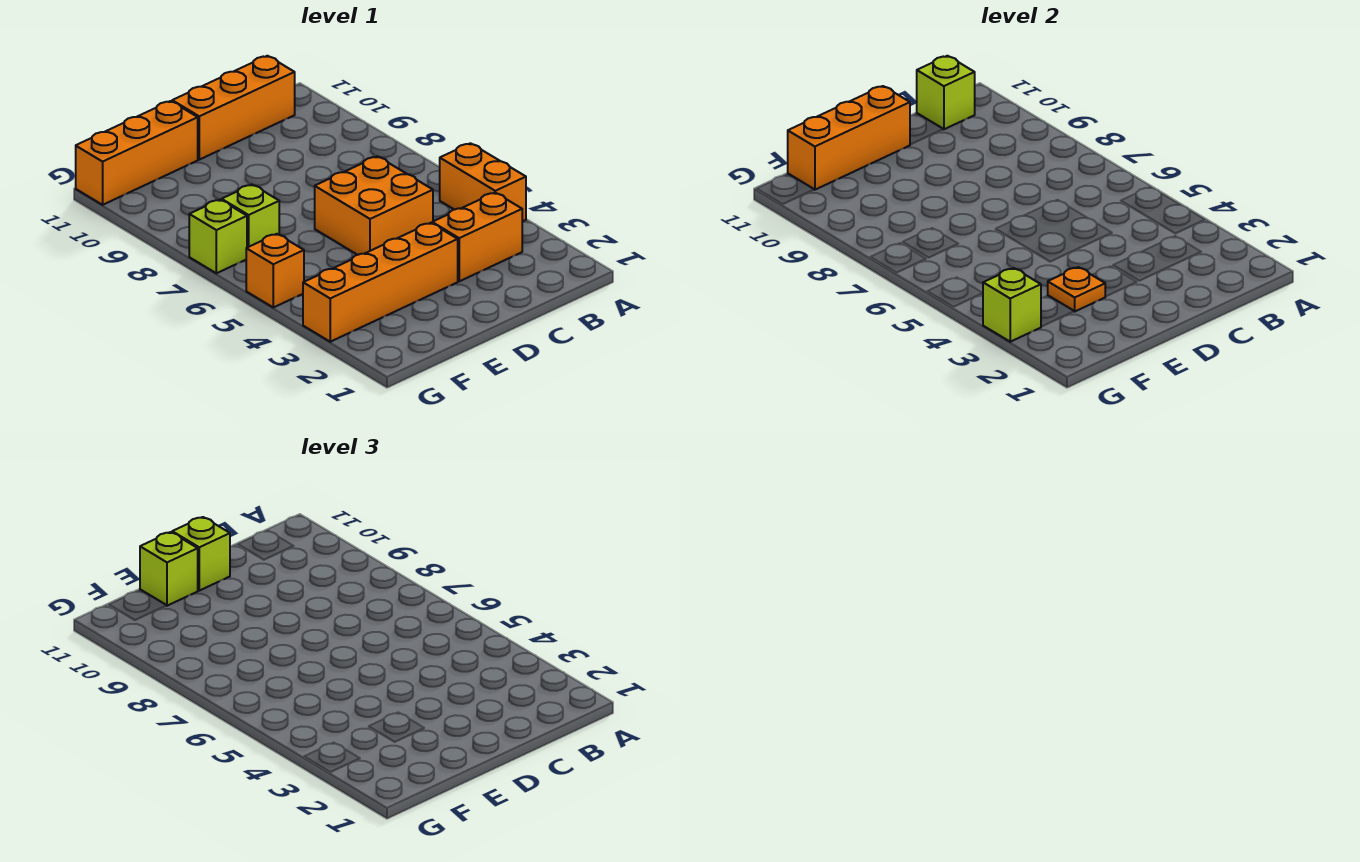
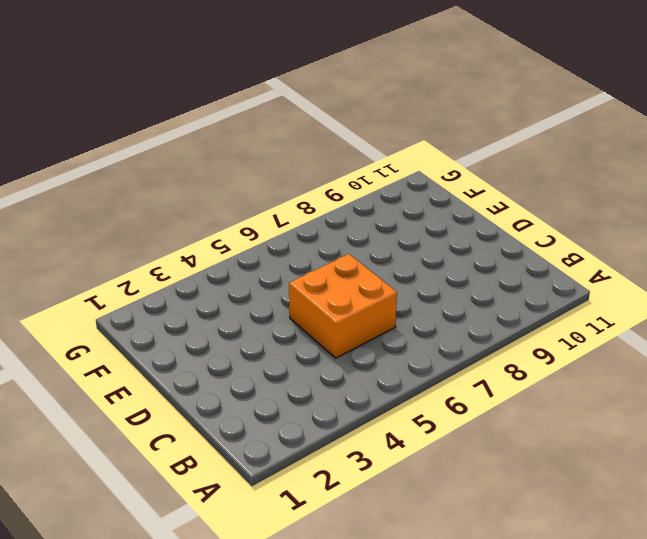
none -> orange 1x2 brick [440,143,526,222]
none -> orange 1x2 brick [432,193,522,281]
none -> orange 1x3 brick [172,56,295,160]

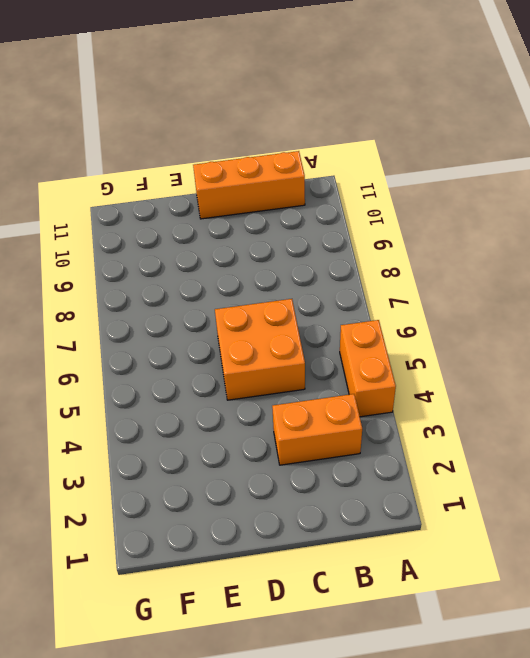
none -> orange 1x4 brick [303,223,458,342]
none -> orange 1x3 brick [76,101,198,205]
none -> lime 1x1 brick [222,185,279,248]

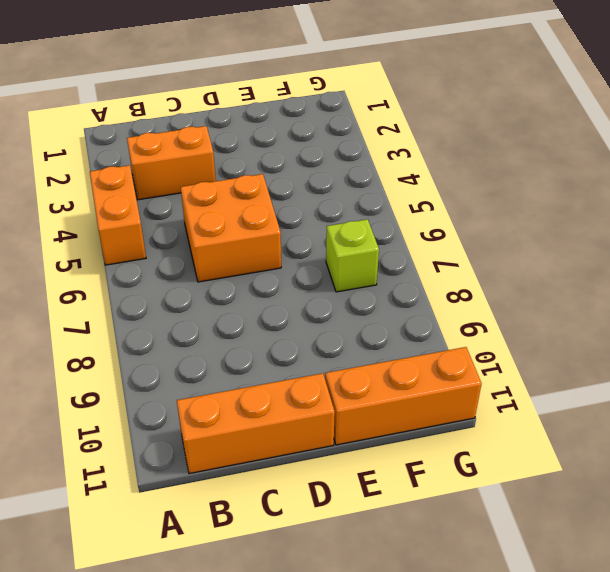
none -> orange 1x4 brick [303,223,458,342]
none -> orange 1x1 brick [246,234,304,307]
none -> lime 1x1 brick [189,200,247,273]

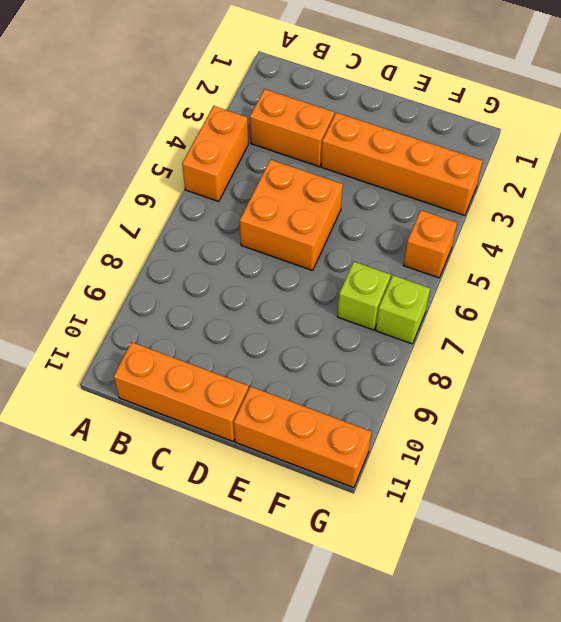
none -> lime 1x1 brick [917,56,975,129]
none -> orange 1x3 brick [788,86,910,190]
none -> orange 1x1 plate [1048,267,1105,311]

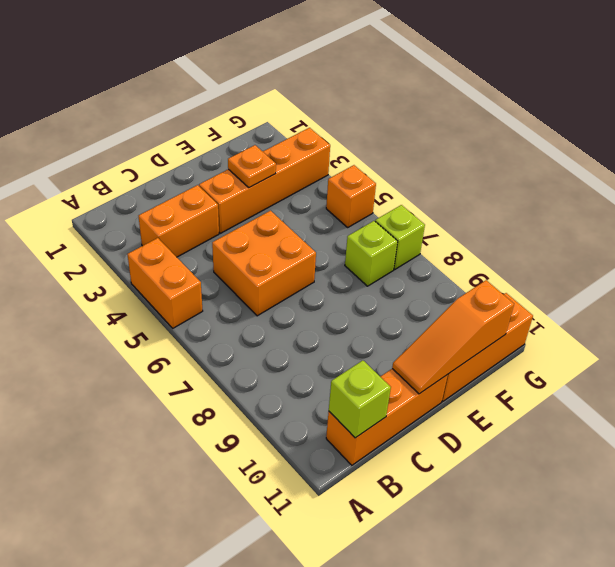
orange 1x3 slope [392,280,514,394] -> orange 1x3 brick [788,86,910,190]
none -> lime 1x1 brick [983,268,1041,342]
none -> lime 1x1 brick [172,517,230,591]
none -> lime 1x1 brick [140,532,198,606]

